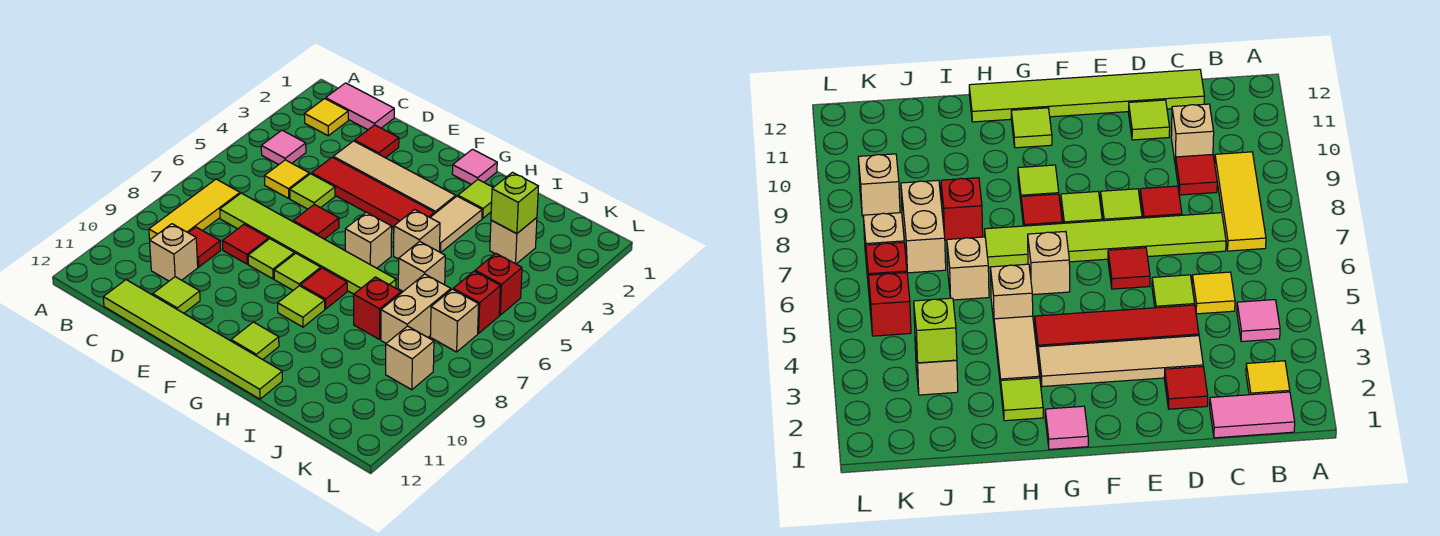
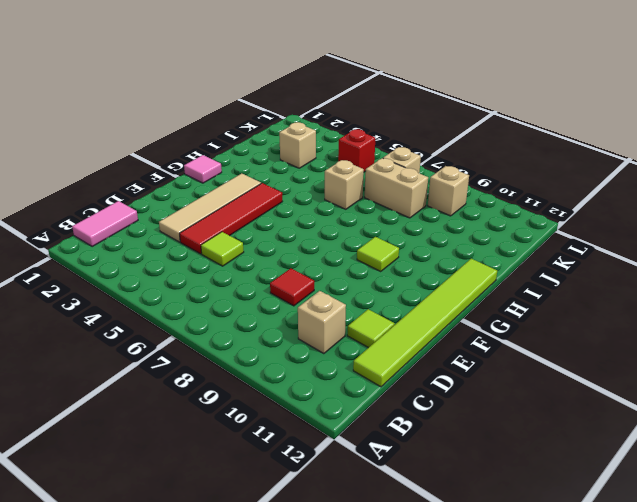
none -> yellow 1x1 tile [304,99,348,136]
none -> pink 1x1 tile [261,130,306,165]
none -> yellow 1x3 tile [149,179,240,239]
none -> yellow 1x1 tile [264,160,309,198]

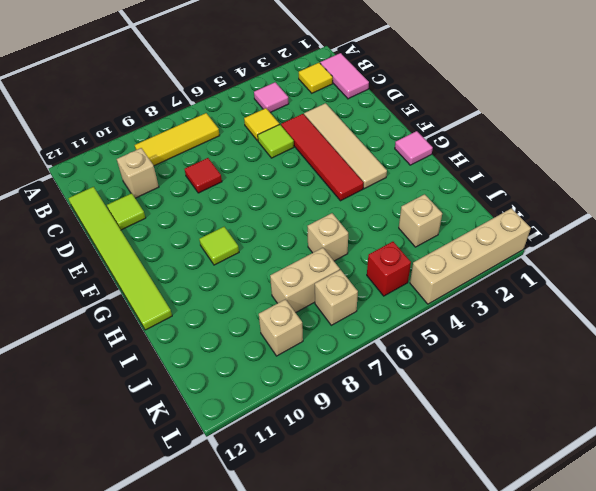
tan 1x4 brick [410,208,531,304] -> none
none -> lime 1x6 tile [220,193,396,294]
none -> red 1x1 tile [189,227,221,267]
none -> red 1x1 tile [355,125,399,158]
none -> red 1x1 tile [293,204,339,239]

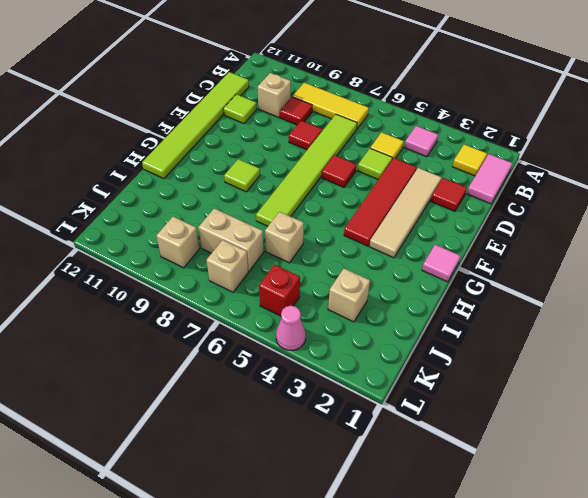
pink 1x1 cone [276,306,306,350] -> none
none -> lime 1x1 tile [248,239,295,279]
none -> lime 1x1 tile [274,253,321,290]
none -> tan 1x1 brick [345,212,392,268]
none -> red 1x1 tile [300,268,347,309]

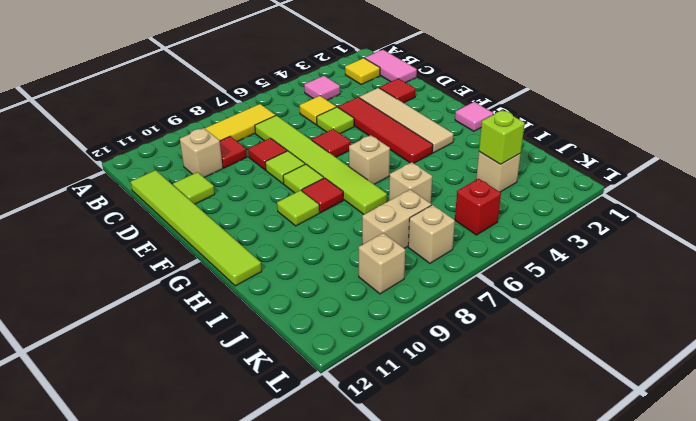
none -> lime 1x1 tile [231,322,279,360]
none -> lime 1x1 tile [458,180,493,218]
none -> tan 1x2 tile [430,196,482,253]
none -> tan 1x1 brick [394,210,440,259]

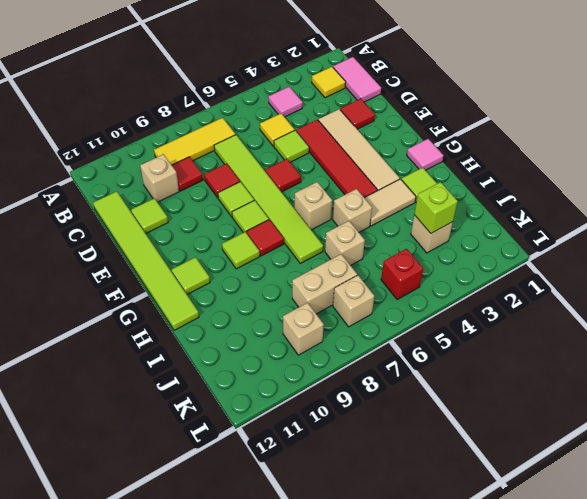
none -> red 1x1 brick [354,277,401,340]
none -> red 1x1 brick [453,271,500,333]

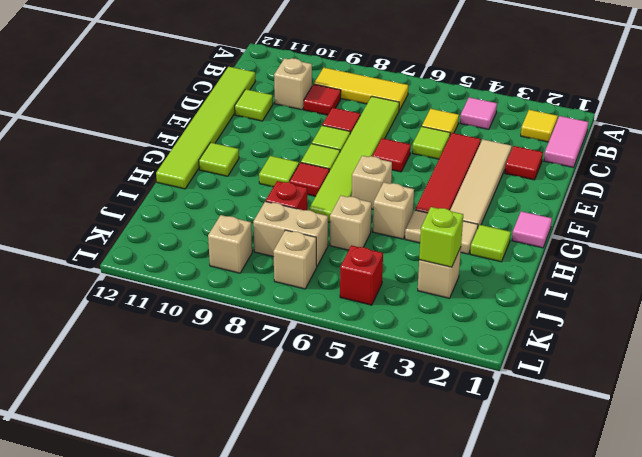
none -> red 1x1 brick [453,271,500,333]

